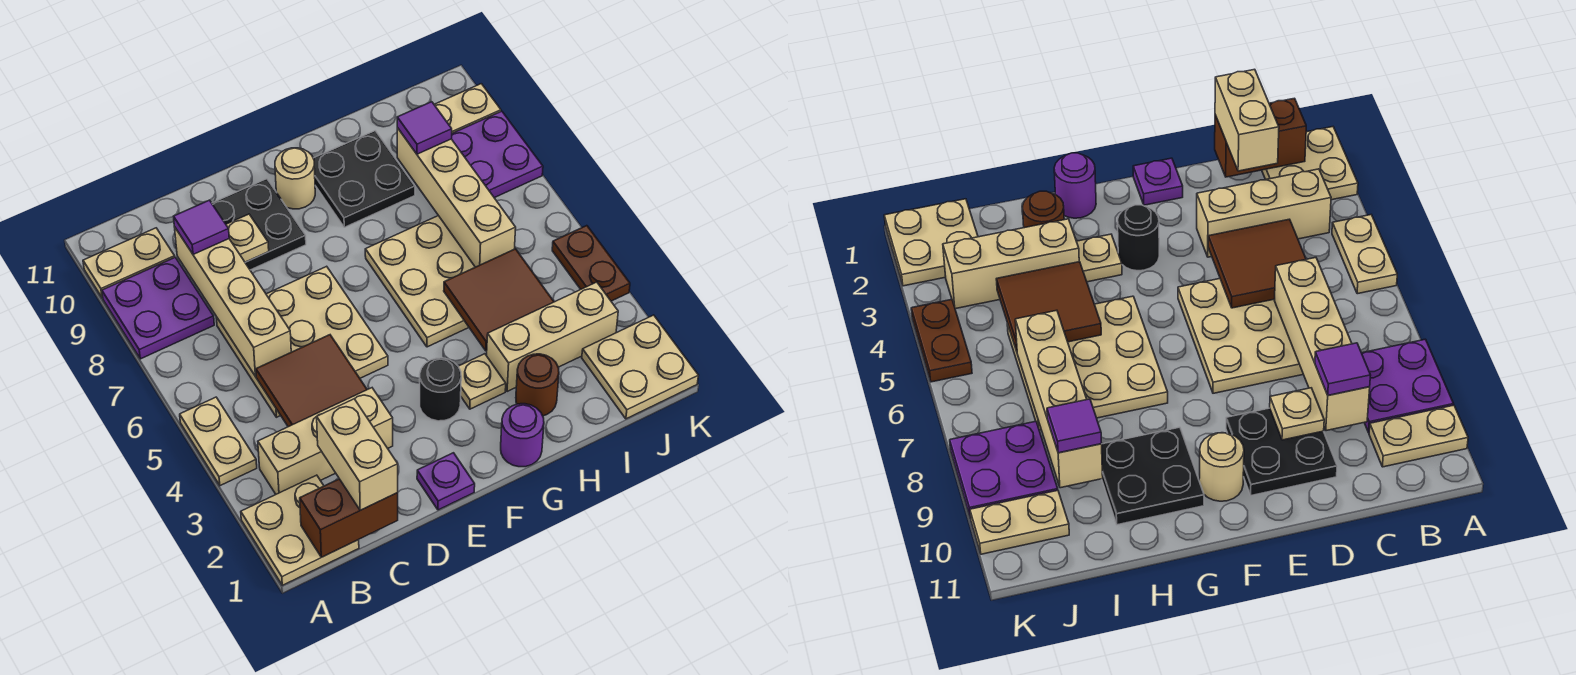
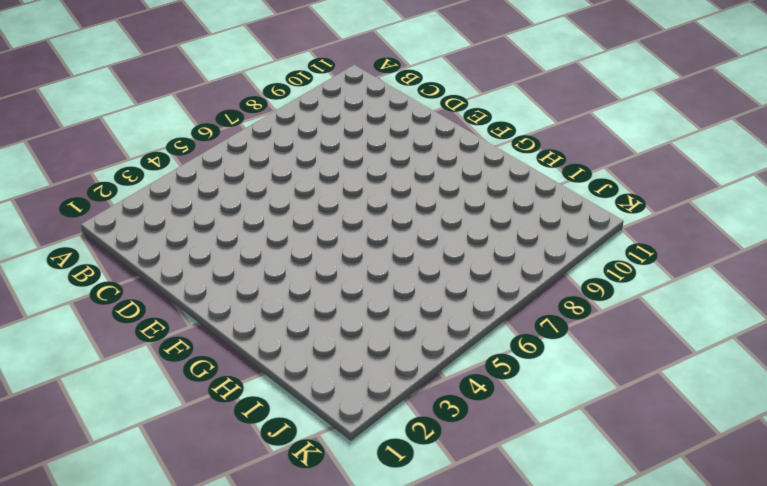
none -> tan 2x2 plate [241,475,359,585]
none -> tan 1x2 plate [180,397,257,486]
none -> purple 2x2 plate [102,257,214,359]

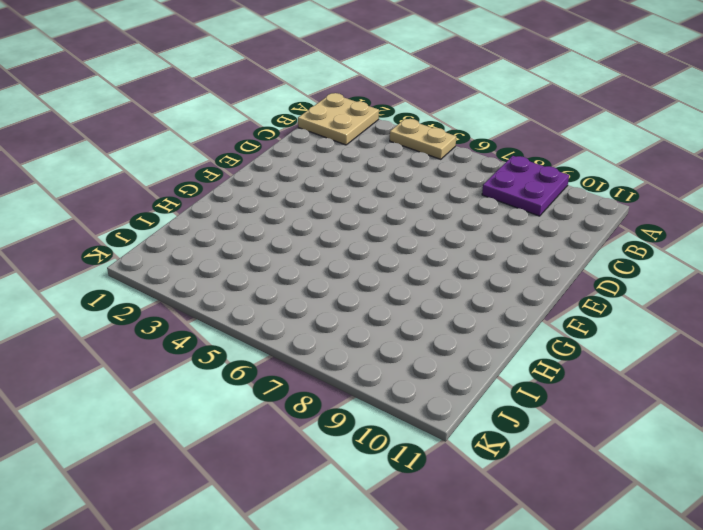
none -> tan 1x2 plate [83,228,175,298]
none -> tan 1x3 brick [258,388,393,494]
none -> tan 3x3 plate [216,266,388,417]

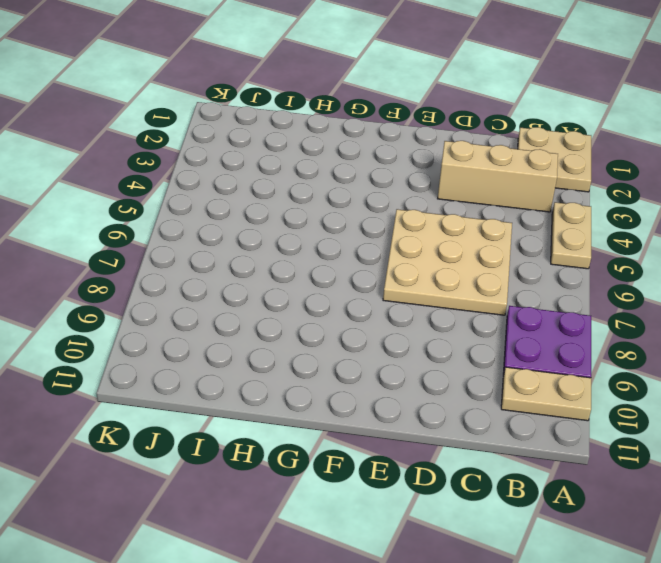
none -> black 2x2 plate [212,179,306,270]
none -> purple 1x1 plate [417,453,475,510]
none -> black 1x1 round brick [420,358,461,421]

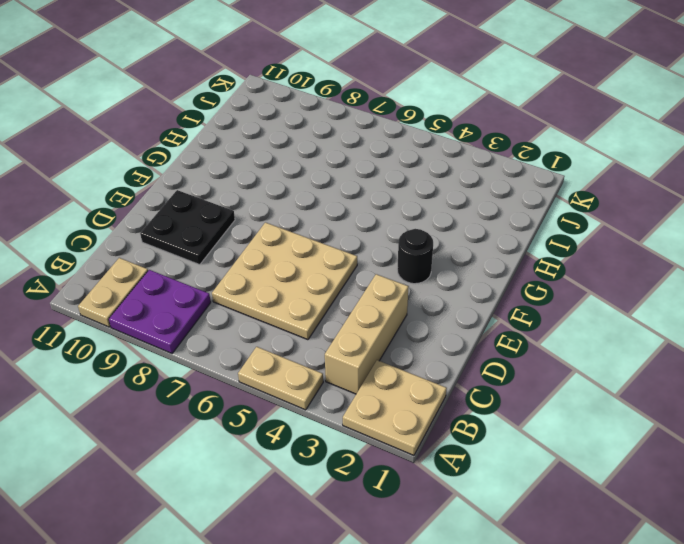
none -> purple 1x1 plate [417,453,475,510]
none -> tan 1x1 round brick [275,148,315,209]
none -> purple 1x1 round brick [501,404,544,467]

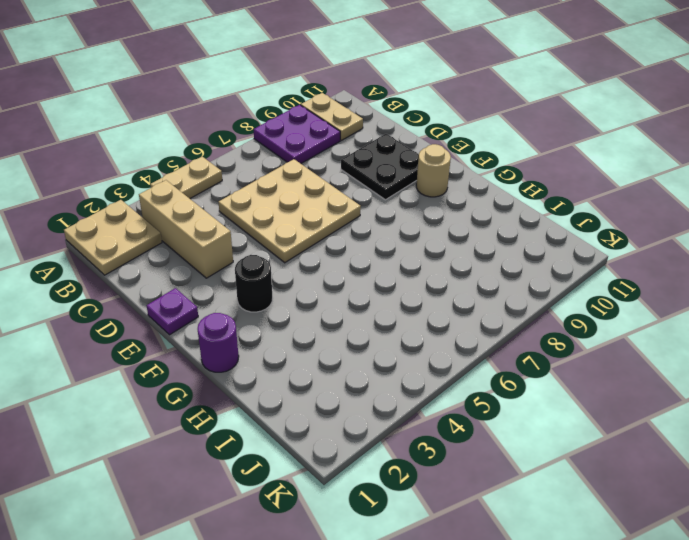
none -> tan 1x1 plate [458,354,506,409]
none -> tan 3x3 plate [365,216,475,347]
none -> black 2x2 plate [313,131,415,227]

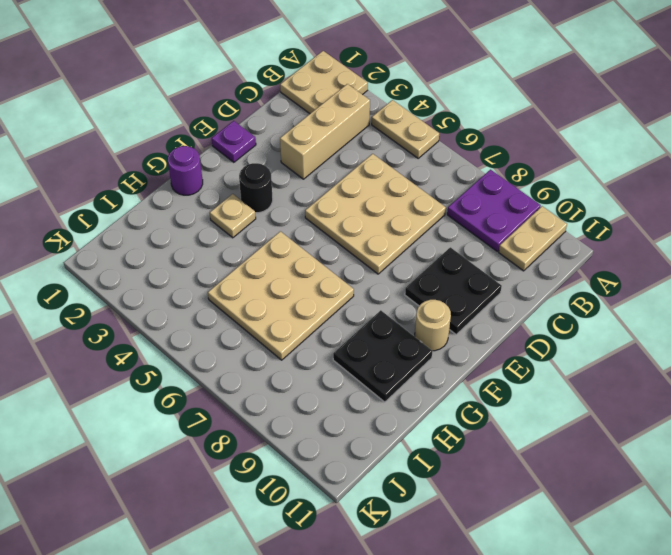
none -> brown 1x1 round brick [516,354,559,416]
none -> tan 1x3 brick [487,282,618,392]
none -> tan 2x2 plate [582,315,698,419]

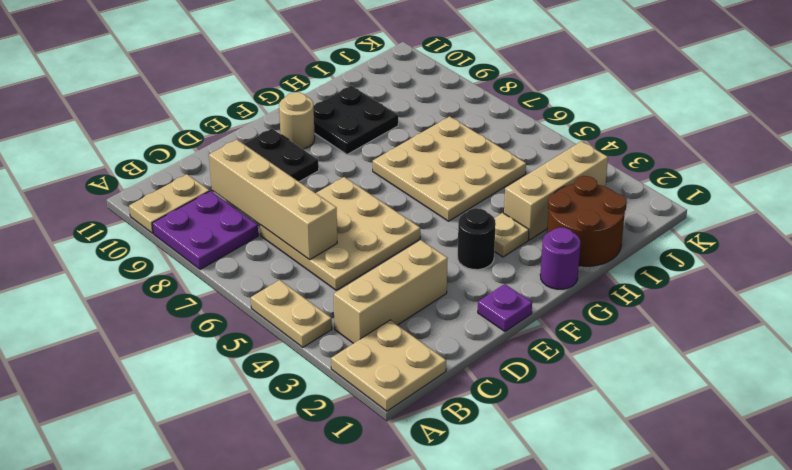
brown 2x2 round brick [547,176,627,266] -> brown 1x1 round brick [516,354,559,416]
none -> tan 2x2 plate [582,315,698,419]
none -> purple 2x2 plate [452,111,543,198]
none -> tan 1x2 plate [434,84,501,133]

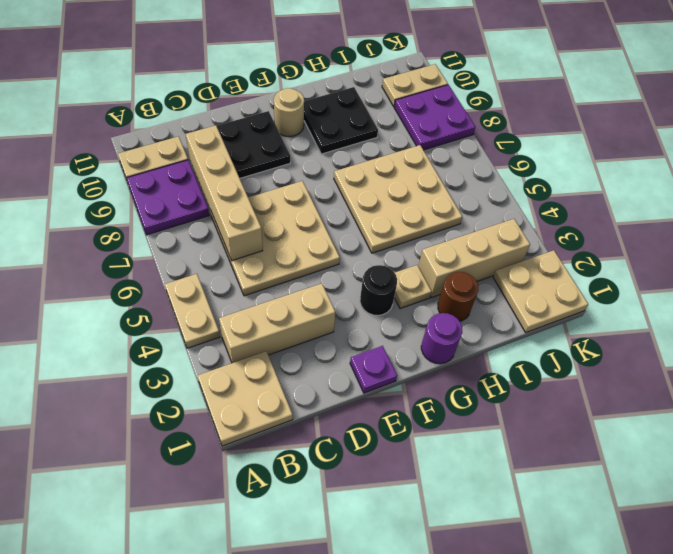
none -> brown 1x2 plate [552,226,630,301]
none -> brown 1x2 brick [300,479,398,557]
none -> brown 2x2 tile [256,335,367,427]

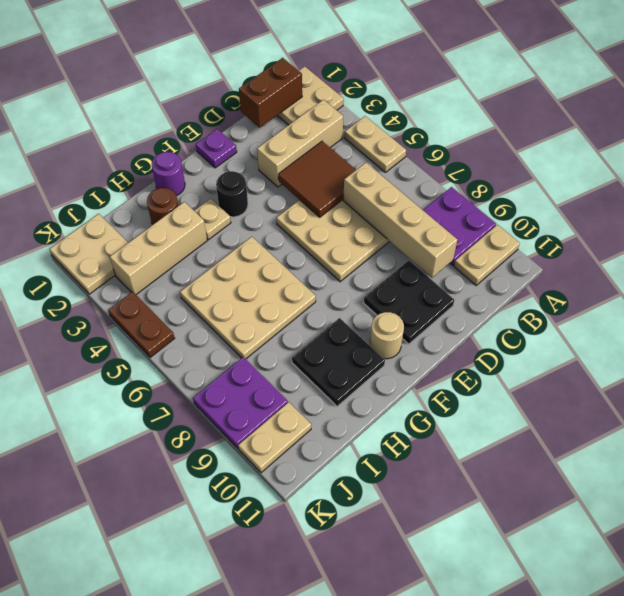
none -> tan 1x1 plate [226,214,269,262]
none -> brown 2x2 tile [444,249,554,351]
none -> tan 1x4 brick [397,128,516,267]

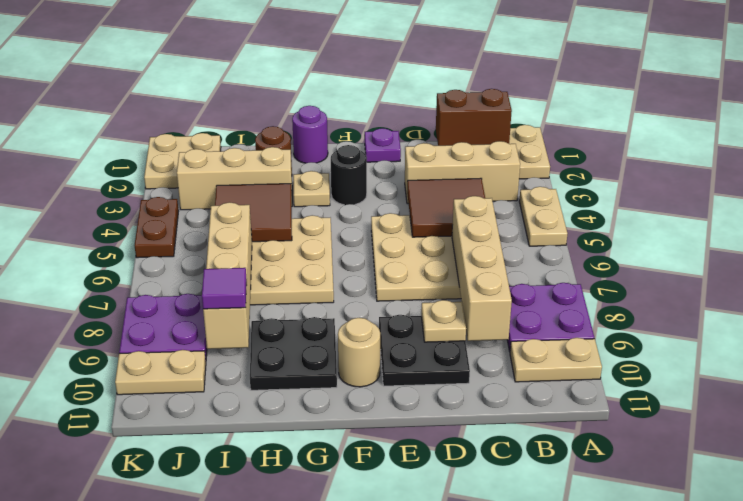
none -> tan 1x2 brick [317,399,398,510]
none -> purple 1x1 tile [173,200,229,254]

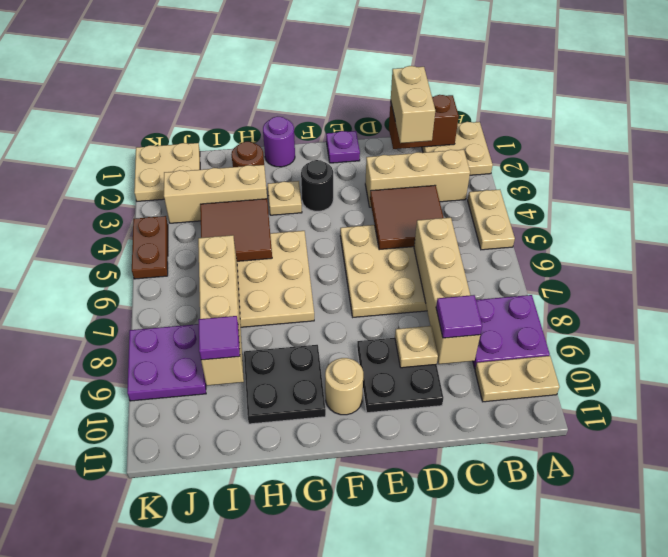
none -> tan 1x2 plate [434,84,501,133]

